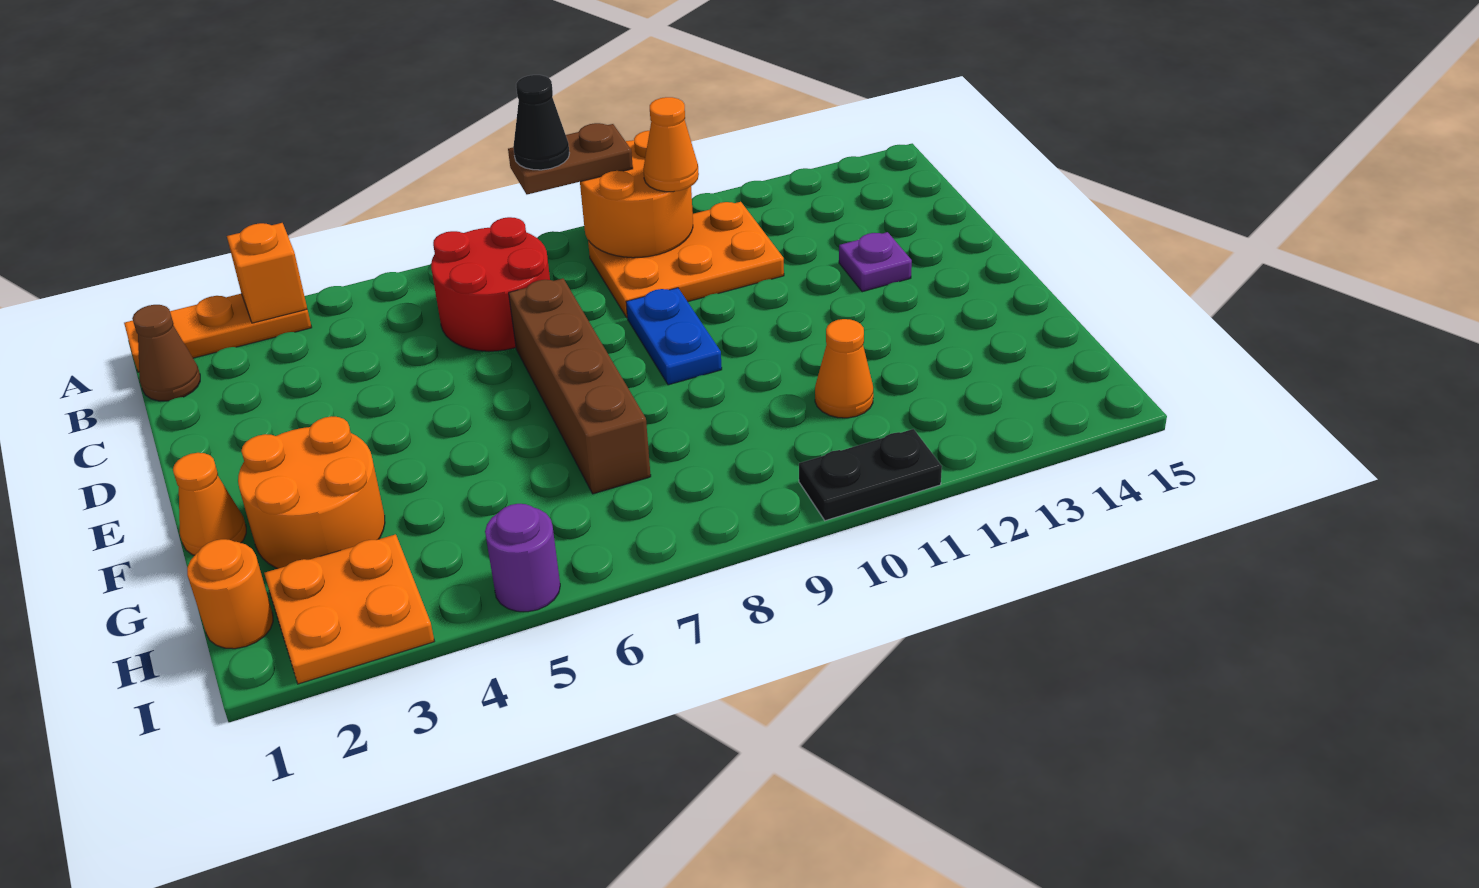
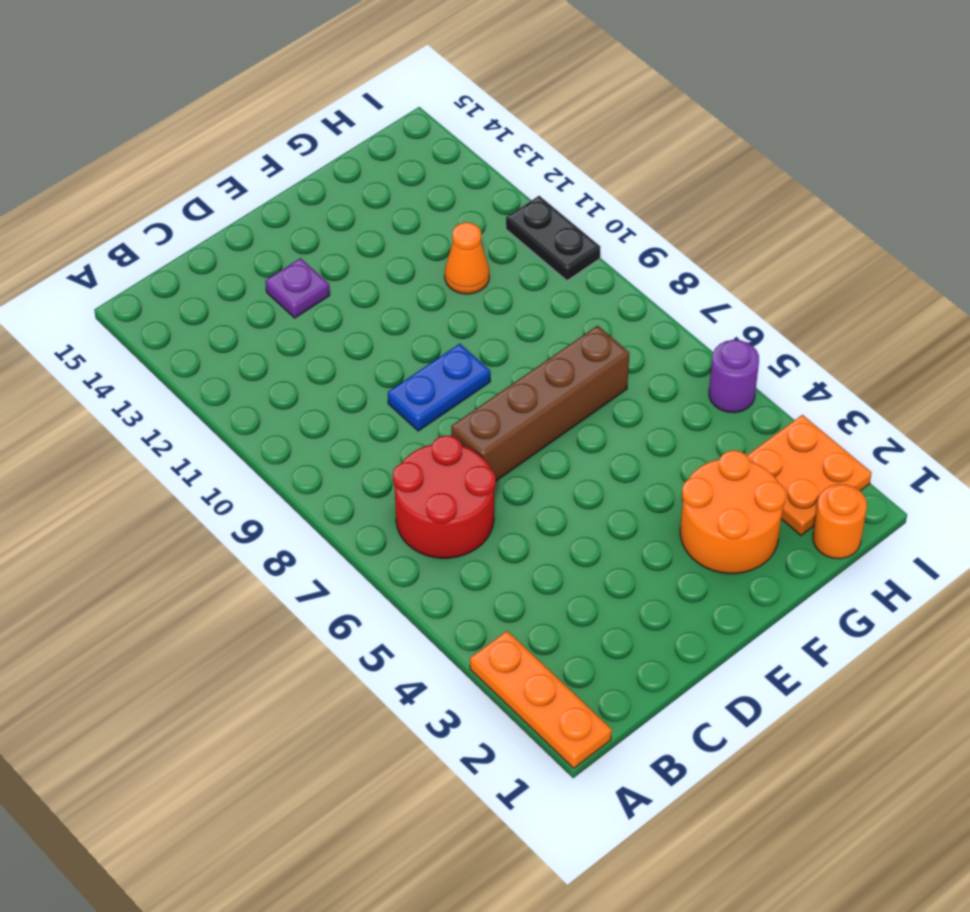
none -> brown 1x1 cone [132,305,200,401]
none -> orange 2x3 plate [588,202,784,318]
none -> orange 1x1 cone [173,453,246,555]

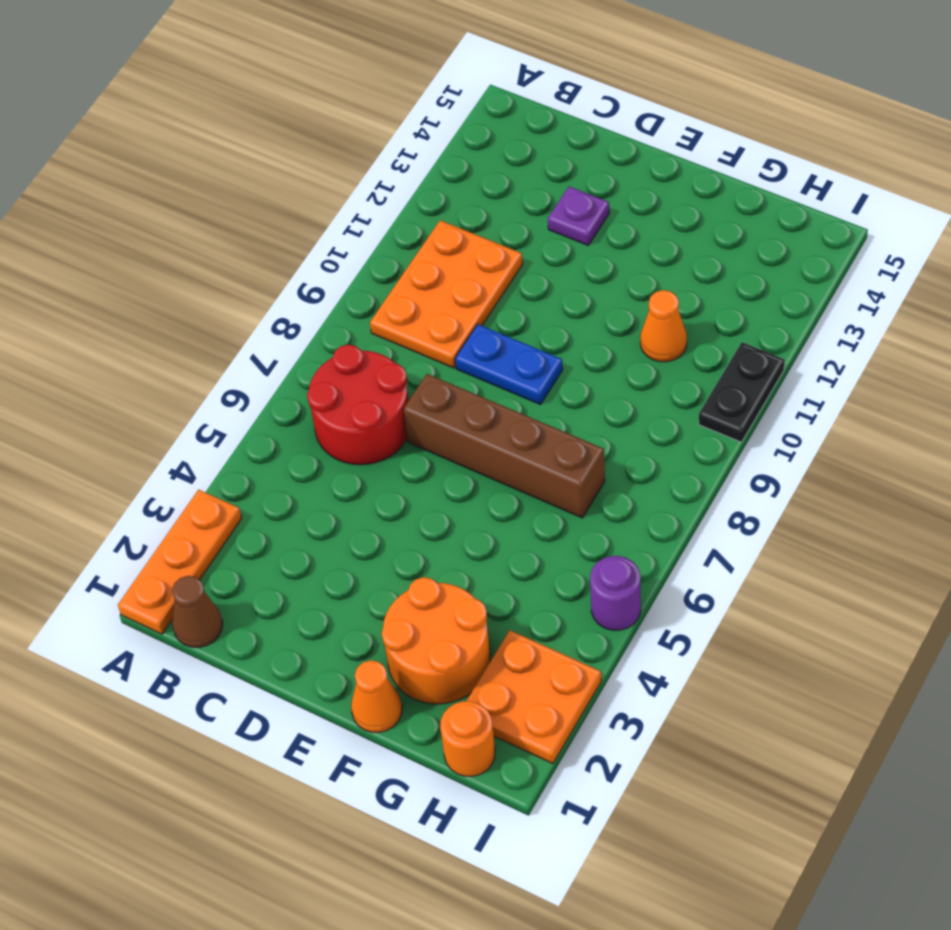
none -> orange 1x1 brick [227,223,307,323]
none -> orange 2x2 round brick [580,131,693,258]
none -> brown 1x2 plate [508,123,633,194]

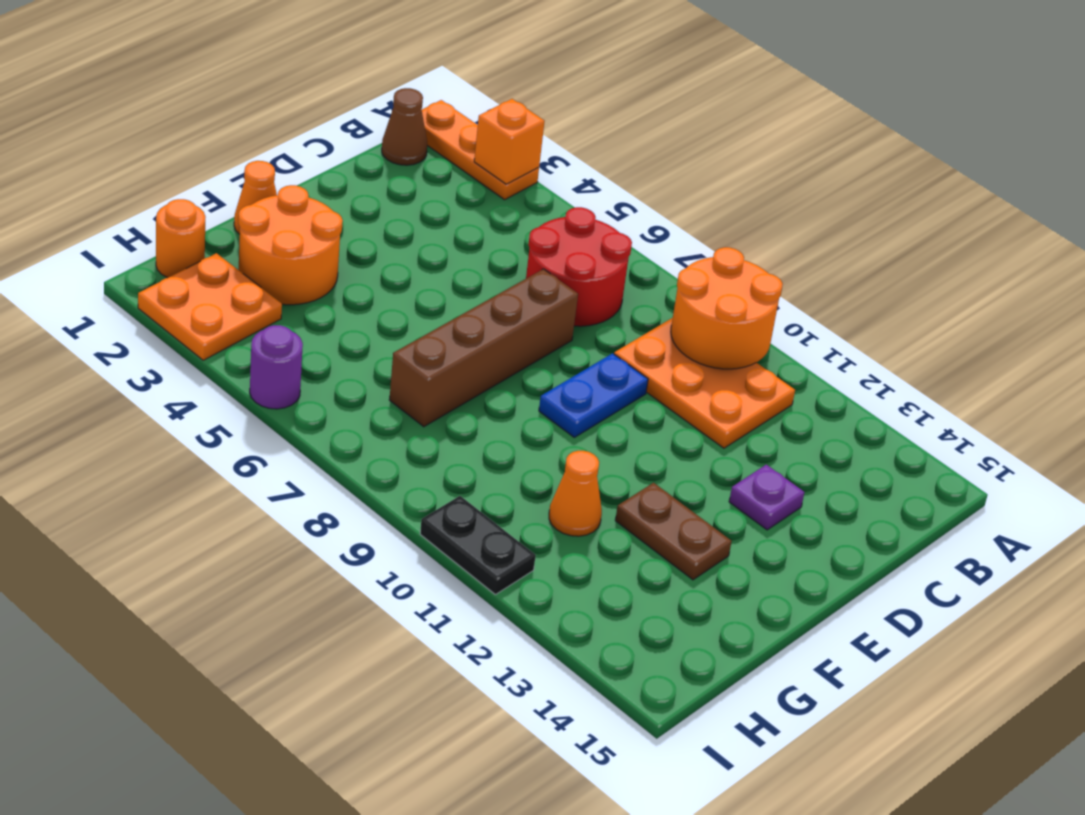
brown 1x2 plate [615,483,732,580] -> brown 1x2 plate moved to [508,123,633,194]
none -> orange 1x1 cone [643,97,699,192]
none -> black 1x1 cone [513,75,569,170]

